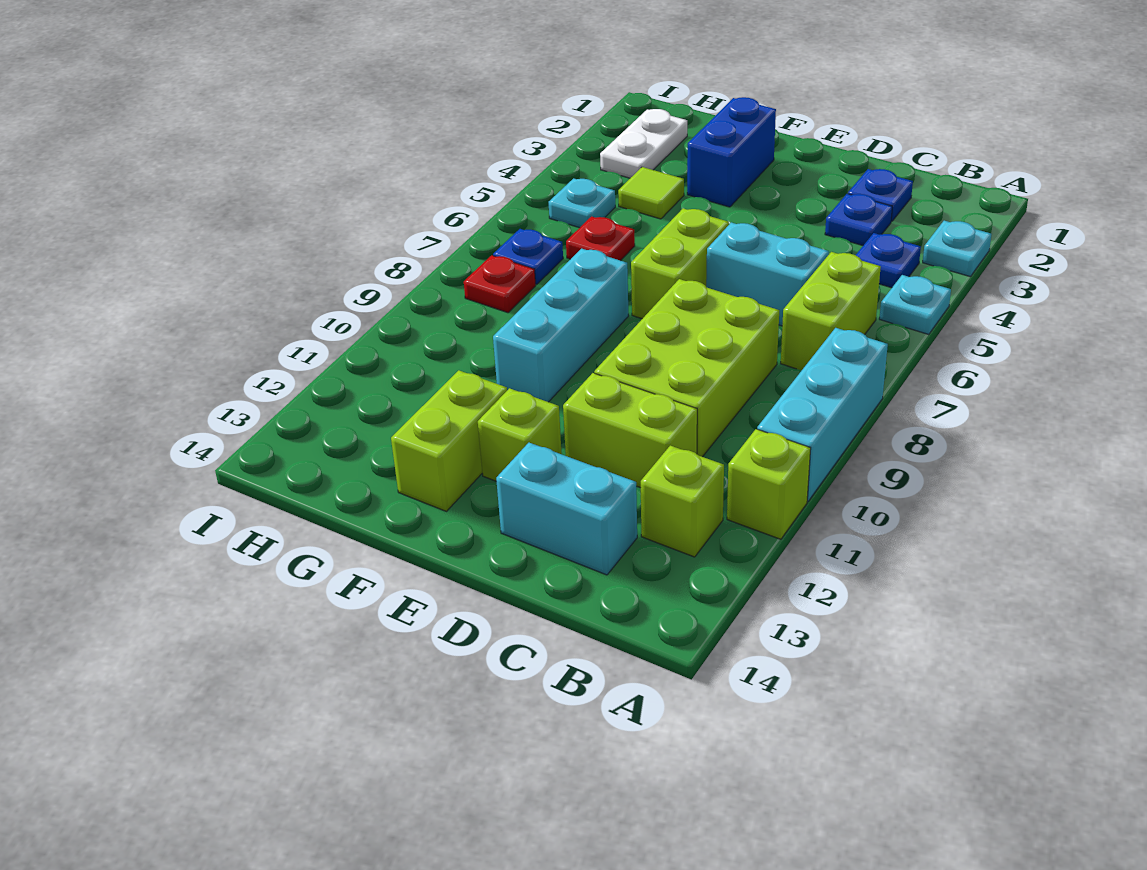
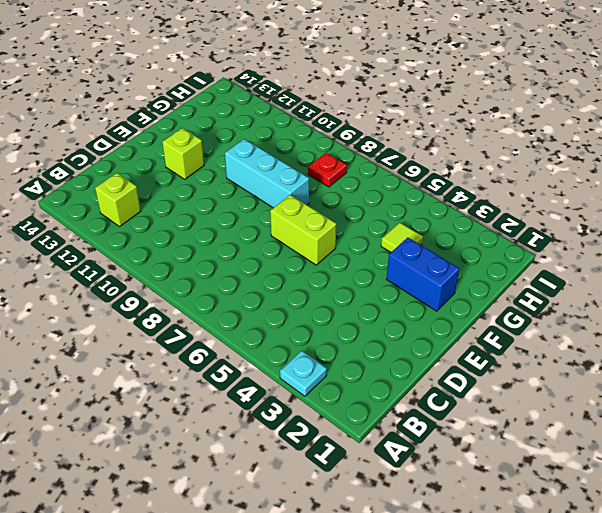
none -> cyan 1x1 plate [879,275,951,335]
none -> cyan 1x3 brick [757,328,888,501]
none -> lime 1x1 brick [727,429,811,539]

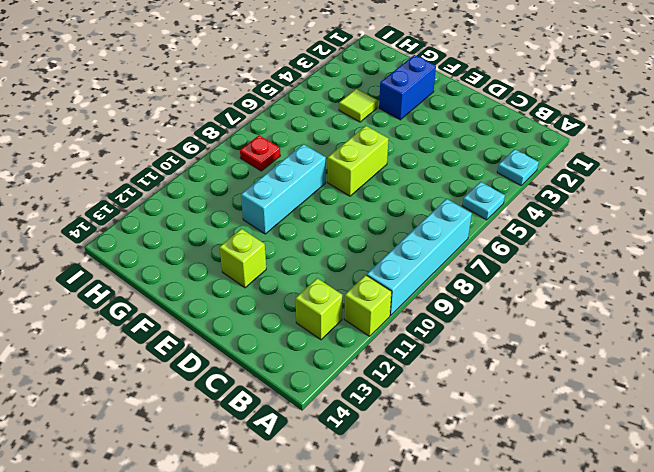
cyan 1x4 brick [367,199,472,315] -> cyan 1x3 brick [757,328,888,501]
none -> blue 1x1 plate [856,233,921,288]
none -> lime 1x2 brick [781,252,881,370]
none -> blue 1x1 plate [848,169,913,222]

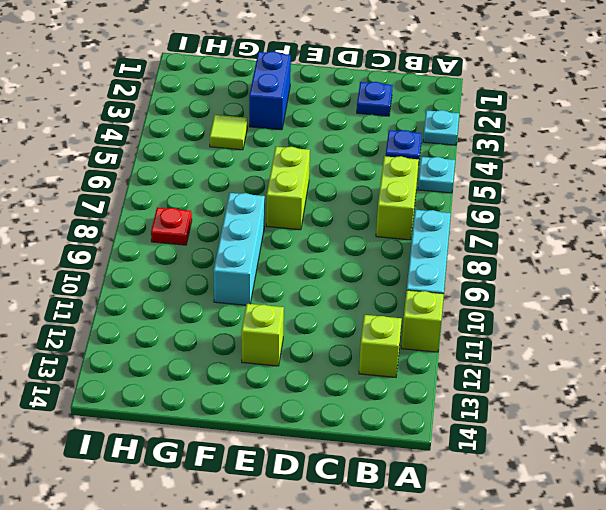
none -> blue 1x1 plate [825,194,892,245]
none -> cyan 1x2 brick [706,222,829,326]
none -> lime 2x3 brick [594,279,779,457]

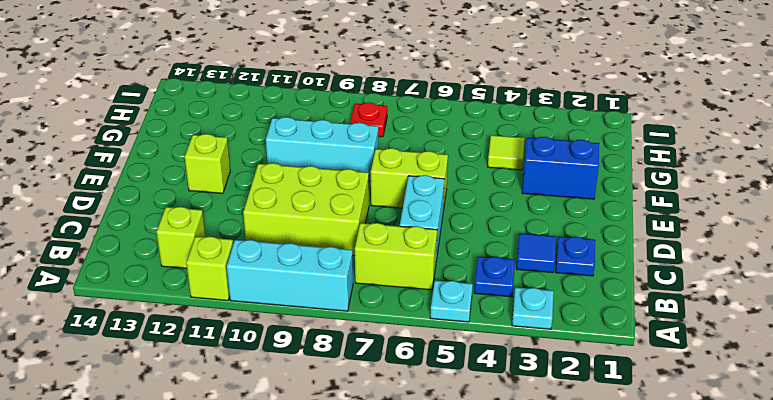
blue 1x1 tile [516,233,556,273] -> blue 1x1 plate [825,194,892,245]
none -> lime 1x2 brick [563,373,697,488]
none -> cyan 1x2 brick [496,443,637,575]
none -> lime 1x2 brick [391,370,507,511]

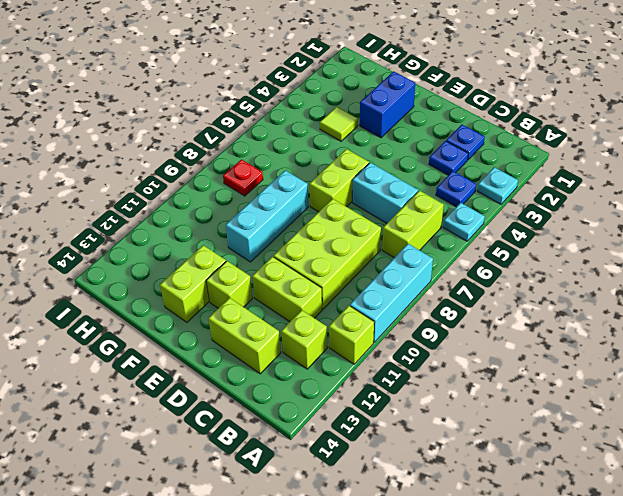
lime 1x2 brick [208,298,281,374] -> cyan 1x2 brick [496,443,637,575]
none -> red 1x1 plate [566,217,635,261]
none -> white 1x2 plate [600,109,687,178]
none -> cyan 1x1 plate [549,178,615,228]

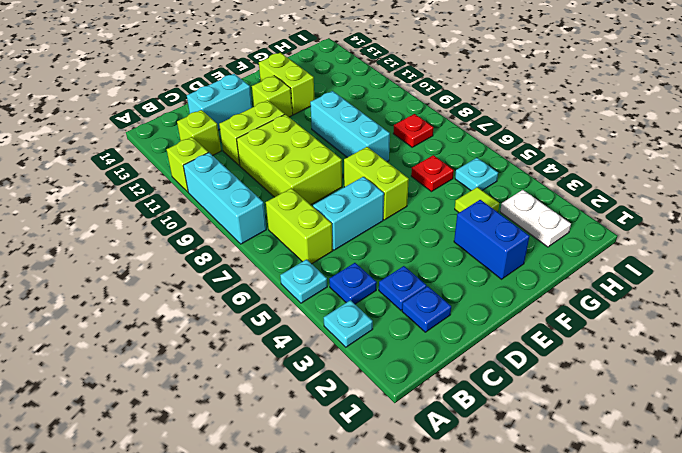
none -> blue 1x1 plate [493,229,563,284]

